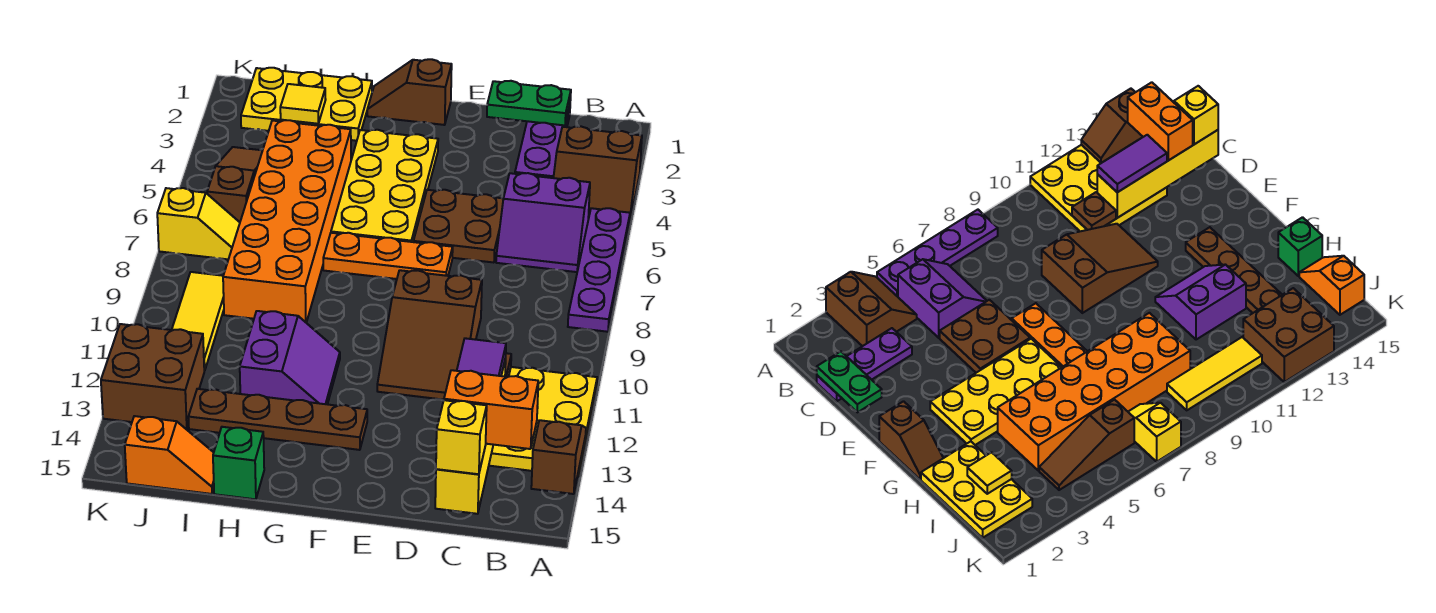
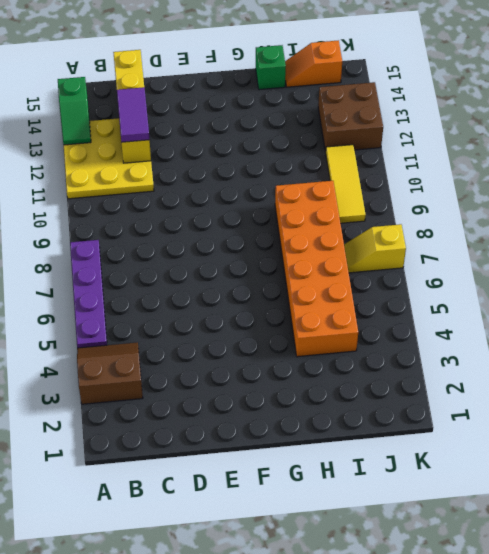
green 1x2 slope [58,77,91,145] -> brown 1x2 slope [531,420,586,494]
none -> purple 2x2 slope [496,173,590,272]
none -> purple 1x3 plate [515,106,570,178]
none -> brown 2x2 plate [413,190,503,263]

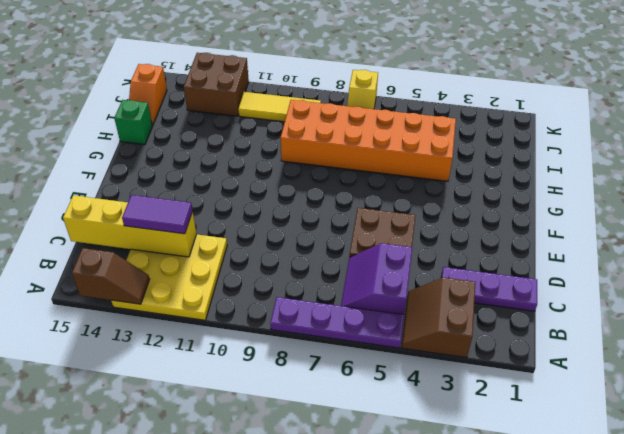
none -> brown 2x3 slope [377,270,482,400]
none -> orange 1x3 plate [323,233,453,279]
none -> brown 1x2 slope [367,59,452,125]

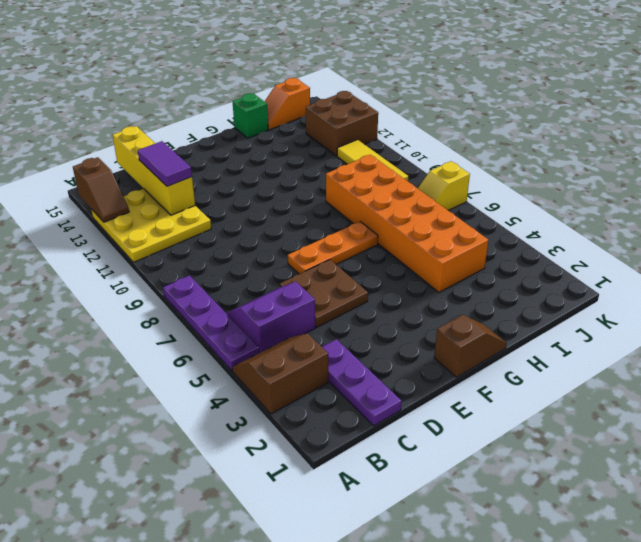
none -> brown 2x3 slope [377,270,482,400]
none -> yellow 2x4 plate [331,130,438,242]
none -> brown 1x4 plate [188,389,367,450]

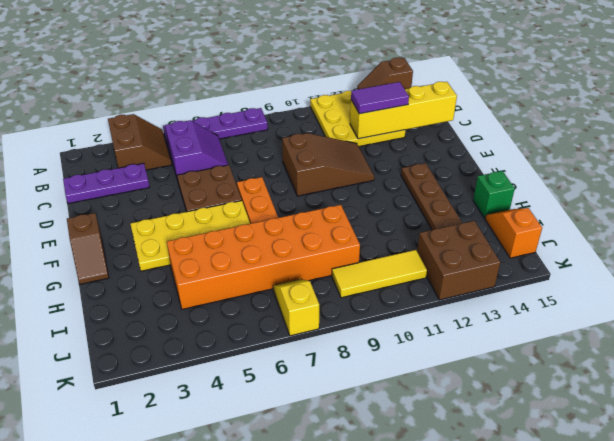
none -> purple 2x2 slope [240,311,340,404]
none -> yellow 2x3 plate [241,68,372,141]
none -> brown 1x3 slope [207,147,263,222]

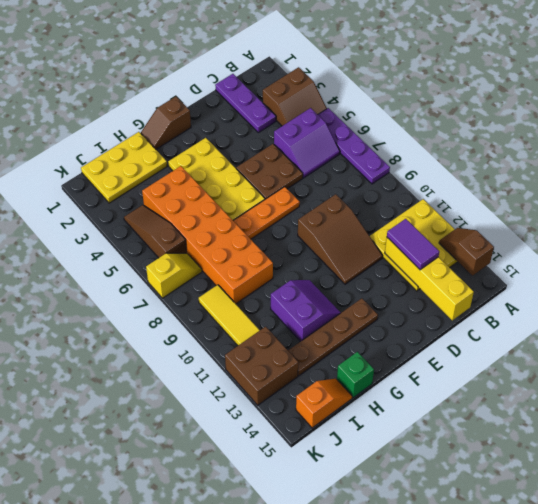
none -> green 1x2 plate [487,81,571,125]
none -> brown 1x1 plate [1072,192,1116,230]
none -> yellow 1x1 tile [280,84,326,124]

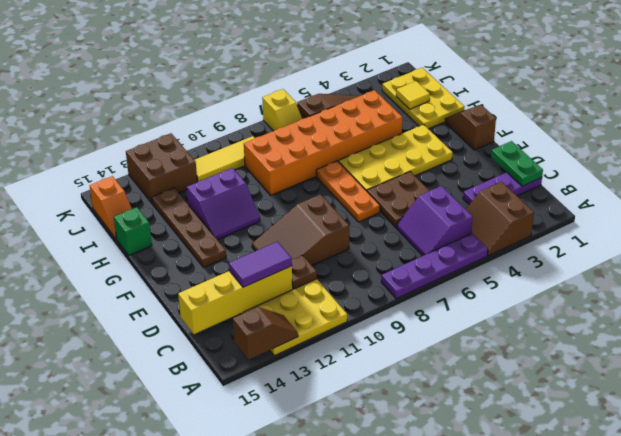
none -> orange 1x2 brick [444,370,538,449]
none -> yellow 1x1 brick [436,400,487,474]

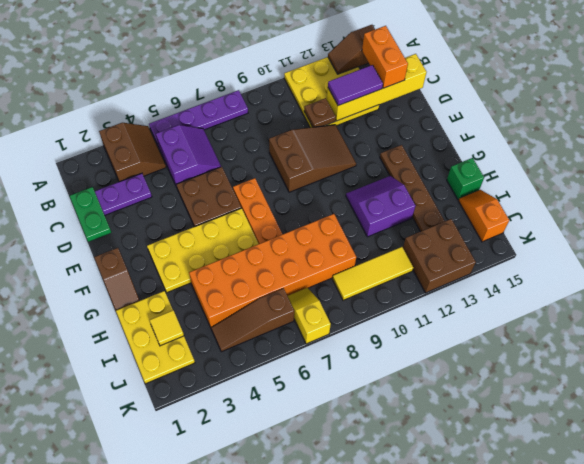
none -> yellow 1x1 brick [436,400,487,474]

